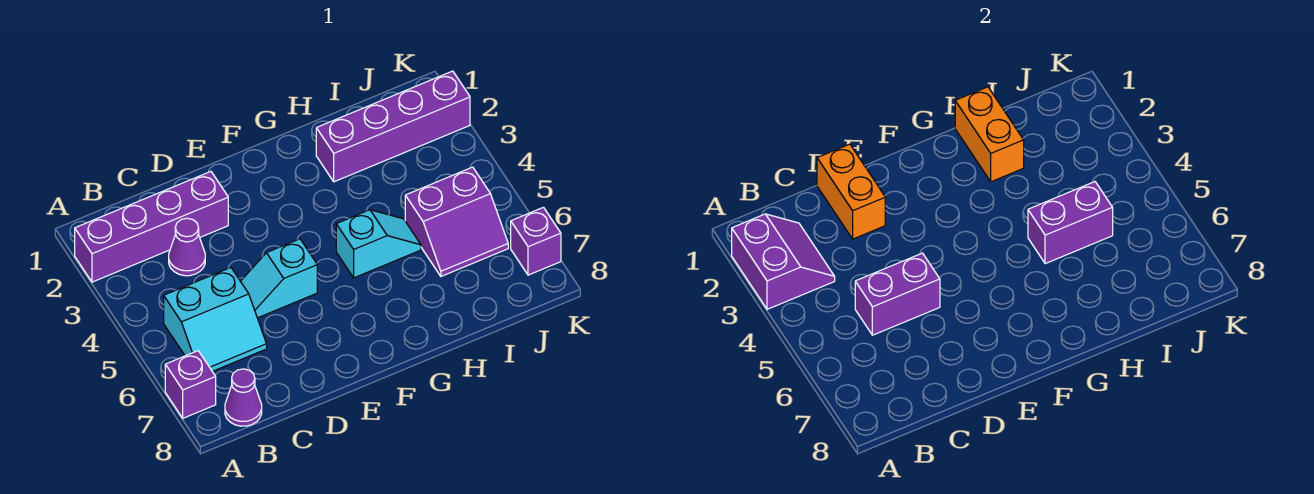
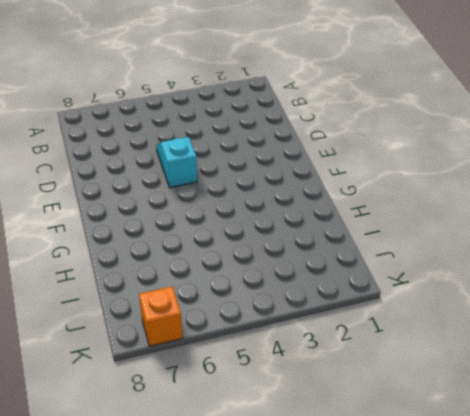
orange 1x1 brick [139,287,183,346] -> purple 1x1 brick [511,207,561,275]
none -> purple 1x4 brick [75,172,228,282]
none -> purple 1x1 brick [165,351,216,418]
none -> cyan 2x2 slope [164,268,267,371]

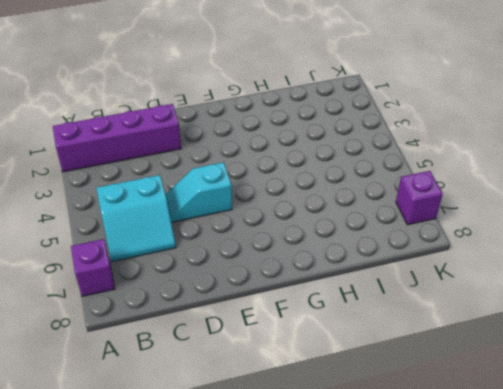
none -> purple 1x1 cone [225,369,262,426]
none -> purple 1x1 cone [169,218,205,276]
none -> cyan 1x2 slope [336,210,421,278]

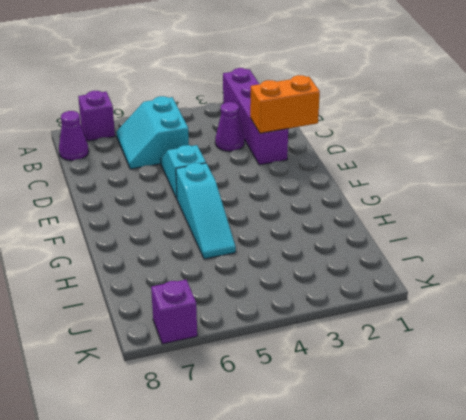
cyan 1x3 slope [176,163,236,259] -> cyan 1x2 slope [336,210,421,278]
none -> purple 1x4 brick [316,71,470,182]
none -> purple 2x2 slope [405,167,508,276]
none -> purple 2x2 slope [732,214,835,309]

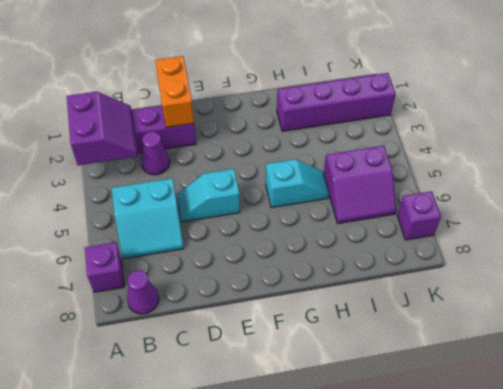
none -> purple 1x2 brick [855,253,940,335]
none -> orange 1x2 brick [955,87,1024,182]
none -> purple 1x2 brick [1028,182,1113,264]

